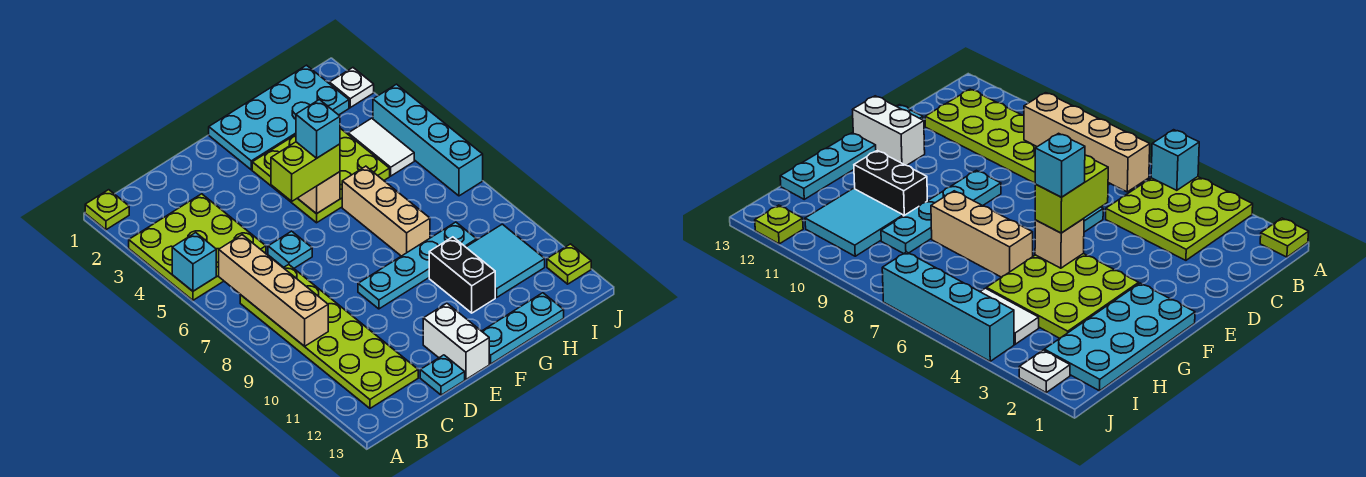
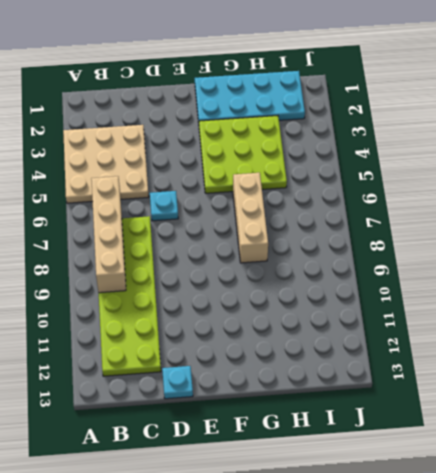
tan 3x3 plate [63,125,149,203] -> lime 3x3 plate [129,194,266,300]
none -> lime 1x1 plate [85,190,129,230]
none -> cyan 1x4 plate [358,222,477,309]
none -> white 1x2 brick [423,303,489,379]

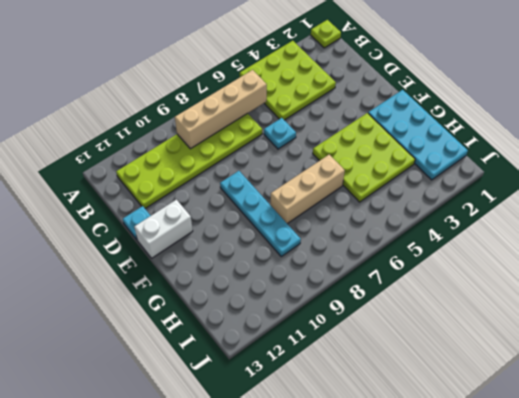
none -> cyan 1x3 plate [482,293,564,364]
none -> black 1x2 brick [429,237,495,313]
none -> cyan 2x2 tile [466,224,545,298]

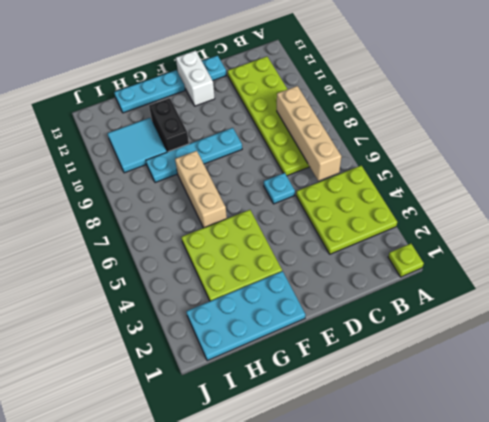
none -> white 1x2 tile [348,118,414,176]
none -> white 1x1 plate [329,68,374,108]
none -> cyan 1x4 brick [373,84,483,196]

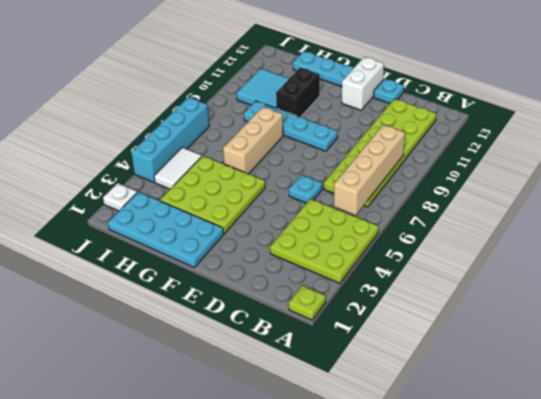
none -> lime 1x1 plate [547,244,591,284]
none -> cyan 1x1 brick [172,233,216,291]
none -> tan 1x1 brick [298,172,340,214]

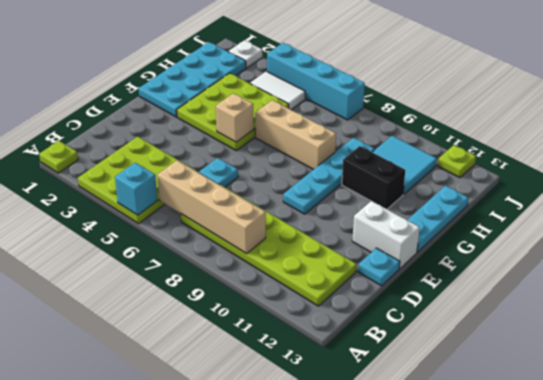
none -> lime 1x2 brick [271,142,340,201]
none -> cyan 1x1 brick [296,100,340,158]

